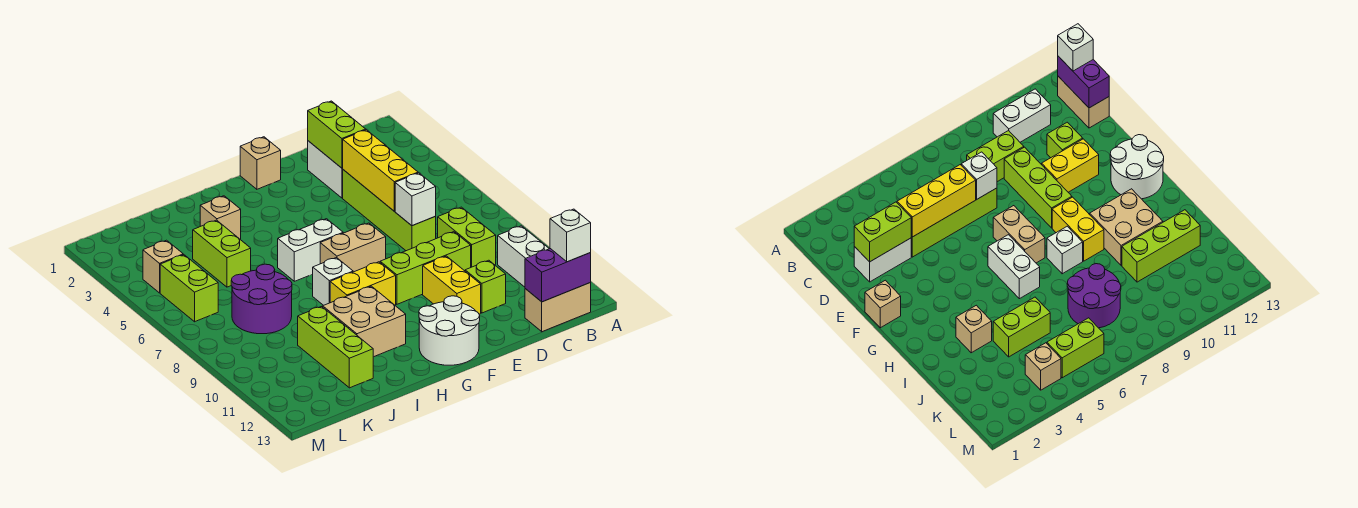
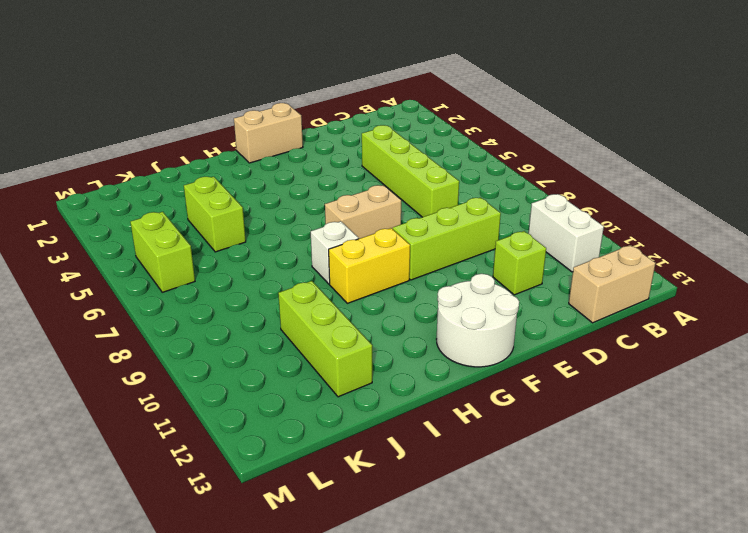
tan 1x2 brick [234,103,303,163] -> tan 1x1 brick [240,137,281,189]
none -> lime 1x2 brick [438,207,496,267]
none -> white 1x2 brick [308,141,343,198]
none -> yellow 1x2 brick [423,256,481,314]

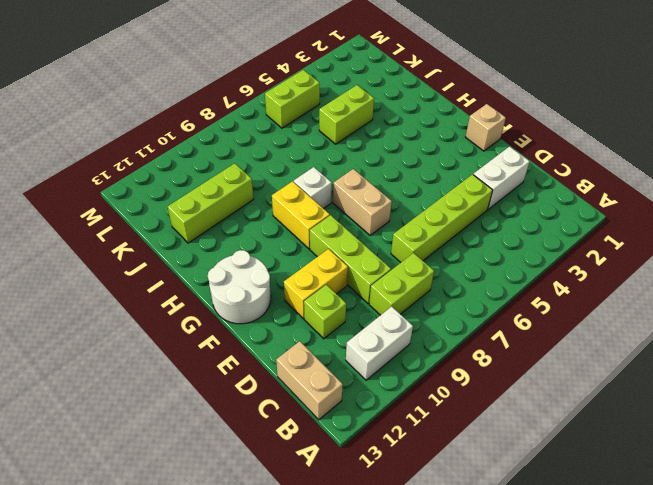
none -> white 1x2 brick [278,219,343,281]
none -> tan 2x2 brick [323,286,406,357]
none -> tan 1x1 brick [200,196,241,239]

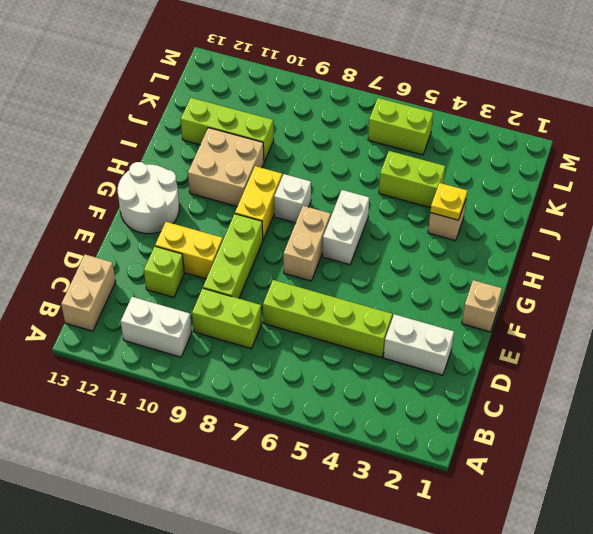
yellow 1x1 plate [430,183,467,220] -> none
none -> purple 2x2 round brick [231,264,292,334]
none -> tan 1x1 brick [143,240,183,293]
none -> purple 1x2 brick [525,249,591,302]

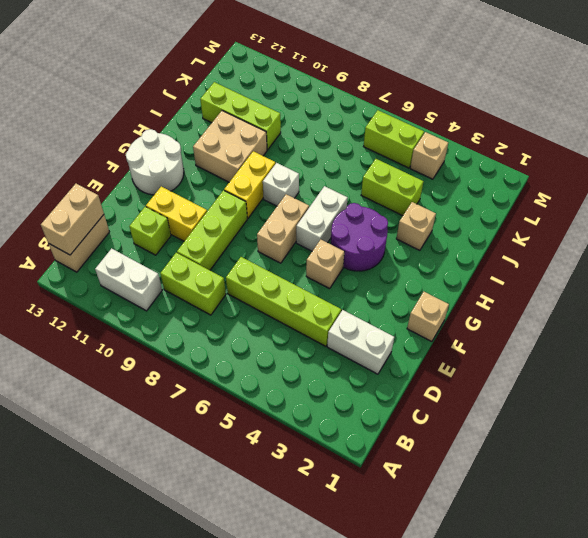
tan 1x2 brick [41,184,104,255] -> purple 1x2 brick [525,249,591,302]
tan 1x1 brick [306,240,344,289] -> none
purple 2x2 round brick [331,203,388,271] -> purple 2x2 round brick moved to [231,264,292,334]
none -> lime 1x2 brick [308,101,366,168]
none -> yellow 1x3 brick [343,130,418,211]
none -> white 1x1 brick [395,173,436,226]

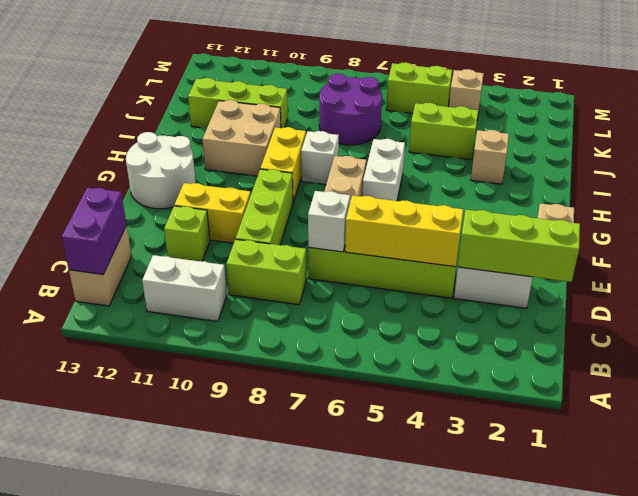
lime 1x3 brick [458,210,580,282] -> lime 1x2 brick [308,101,366,168]
none -> white 1x1 brick [550,209,591,262]

